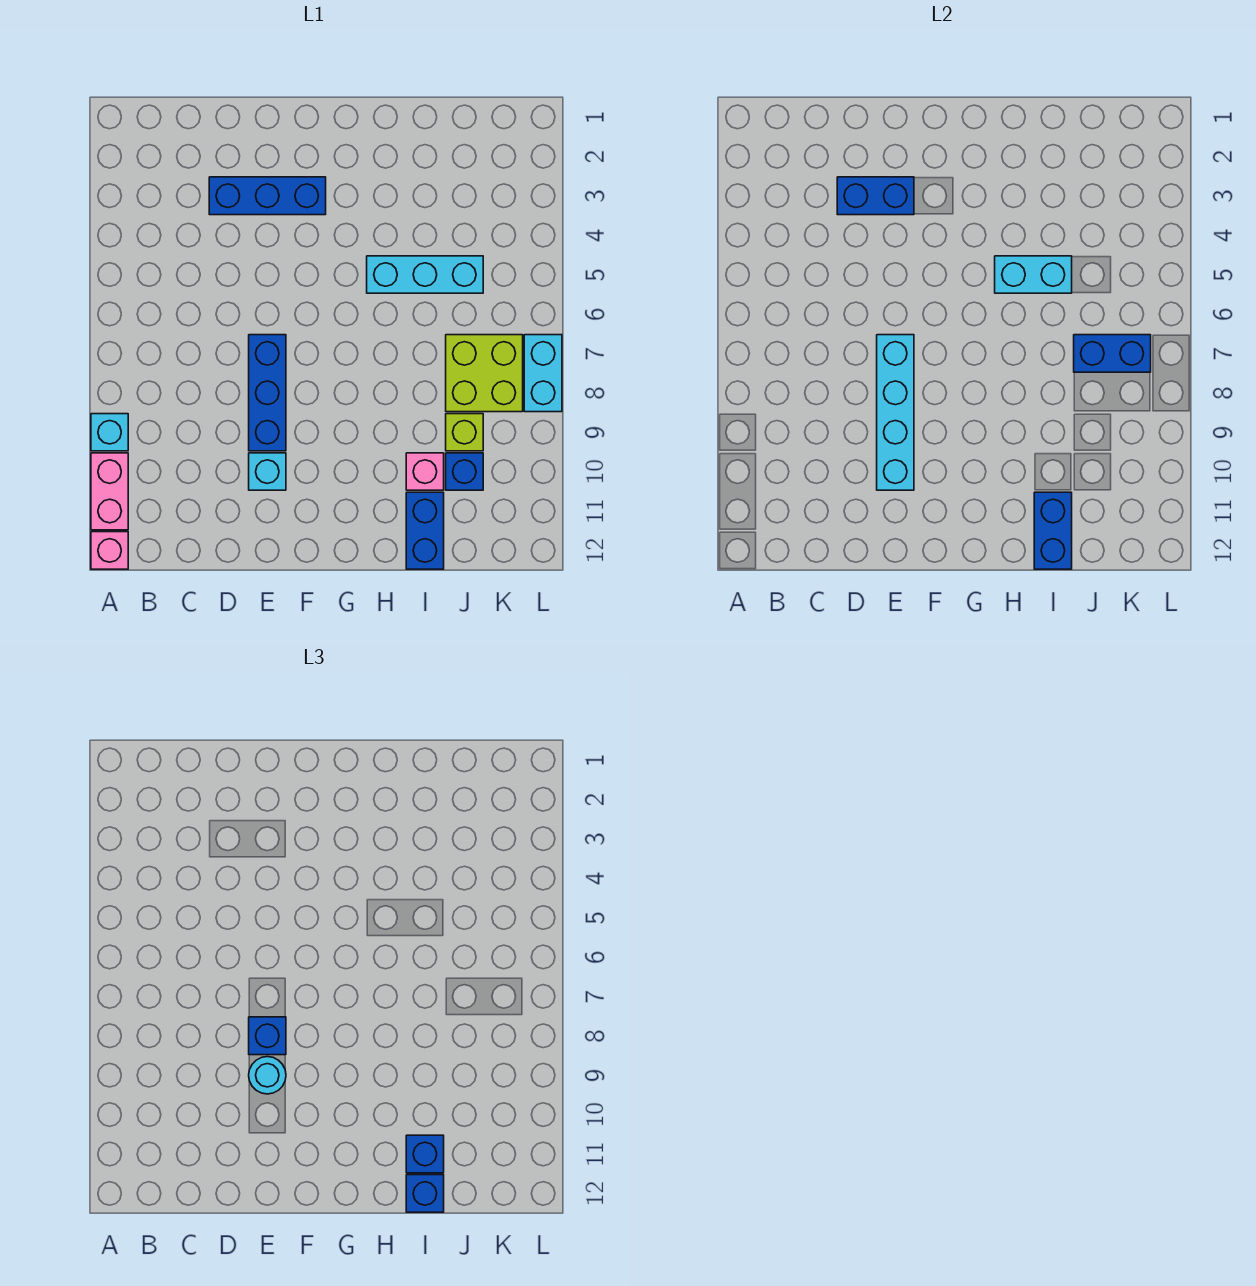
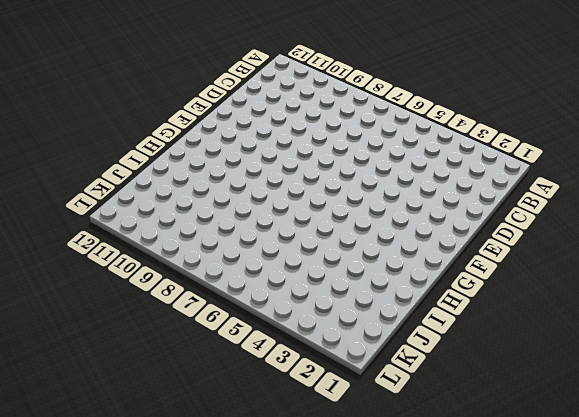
none -> cyan 1x1 brick [91,414,128,451]
none -> pink 1x2 brick [91,453,128,530]
none -> pink 1x1 brick [91,532,128,569]

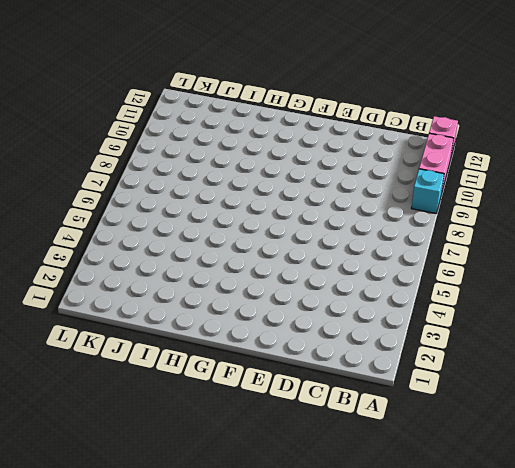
none -> blue 1x3 brick [209,177,326,215]
none -> blue 1x3 brick [249,335,286,451]
none -> cyan 1x1 brick [249,453,286,490]

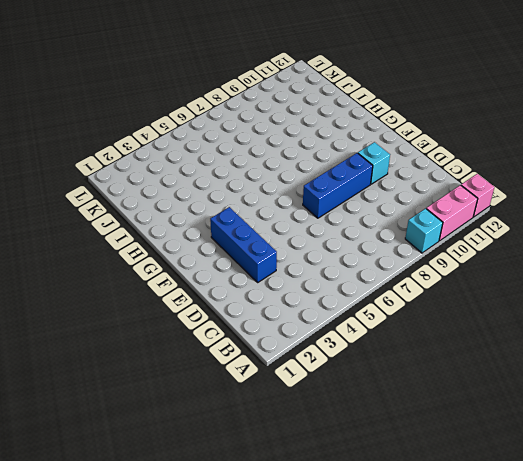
none -> cyan 1x3 brick [367,256,483,293]
none -> pink 1x1 brick [406,453,444,490]
none -> blue 1x2 brick [406,492,444,569]

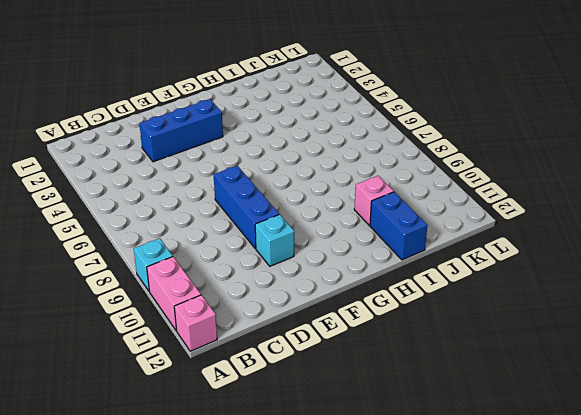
none -> cyan 1x3 brick [367,256,483,293]
none -> lime 2x2 brick [446,335,523,412]
none -> lime 1x1 brick [446,414,483,451]

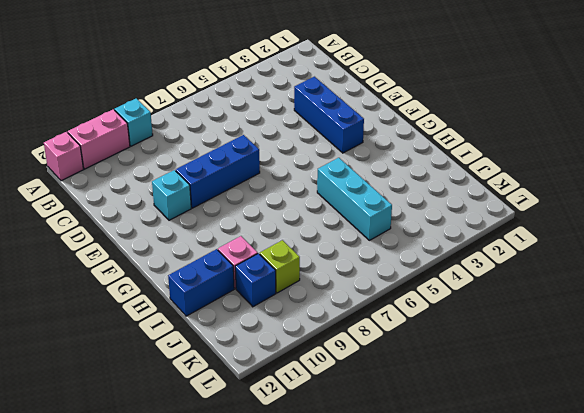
none -> lime 2x2 brick [446,335,523,412]
none -> cyan 1x2 brick [524,335,562,412]
none -> blue 1x2 brick [837,177,914,215]

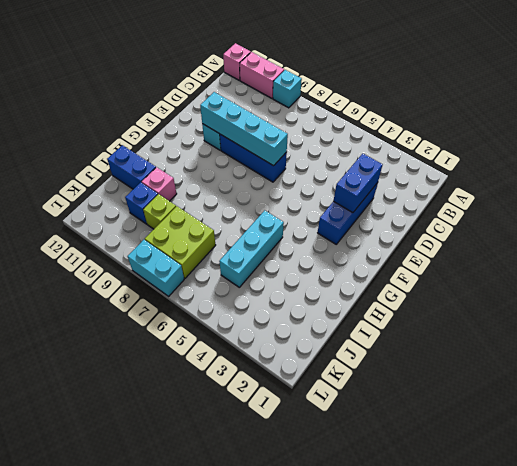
none -> cyan 1x2 brick [995,256,1072,293]
none -> blue 1x2 brick [1034,492,1072,569]
none -> blue 1x2 brick [1074,335,1151,372]

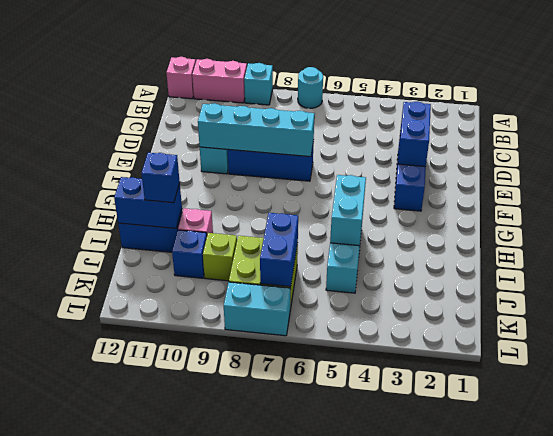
cyan 1x1 round brick [298,67,323,108] -> cyan 1x1 round brick moved to [249,1057,286,1094]
none -> blue 1x1 brick [249,1017,286,1055]
none -> blue 1x1 brick [406,1175,444,1212]

